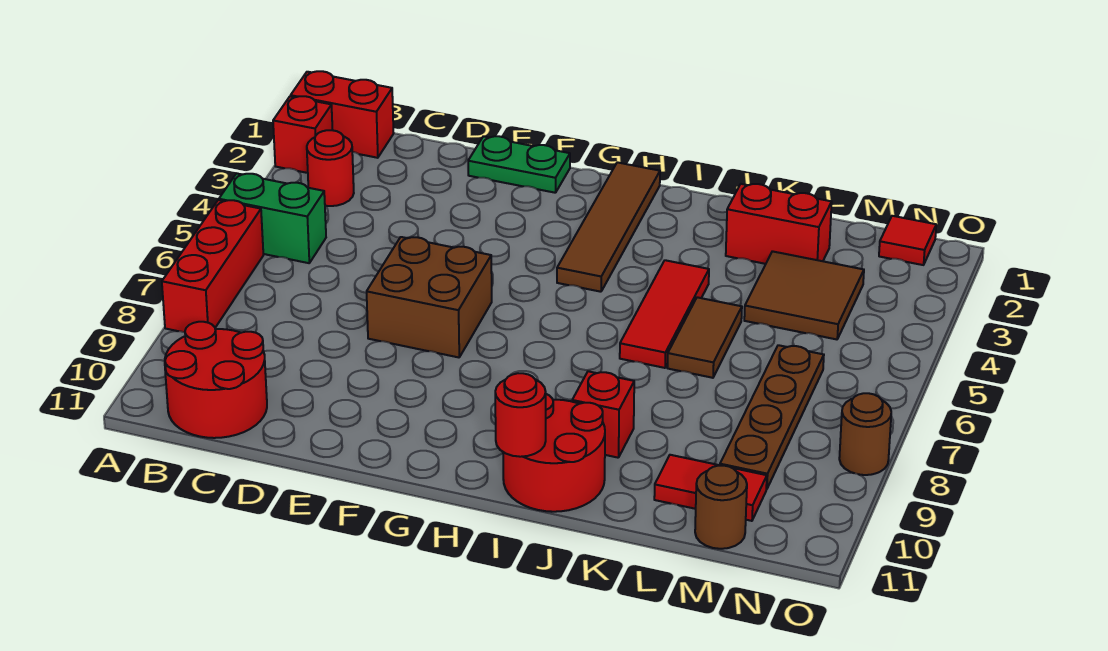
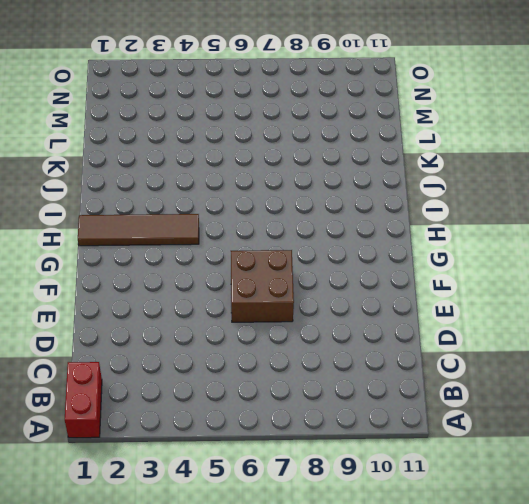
none -> red 1x1 brick [273,96,332,173]
none -> green 1x2 brick [219,174,326,263]
none -> red 1x3 brick [162,200,263,332]

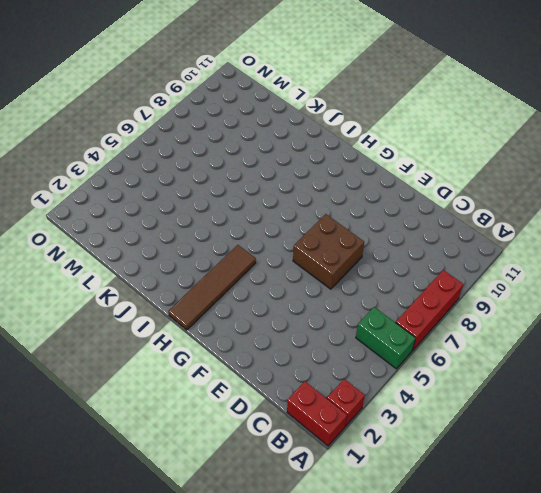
none -> red 1x1 round brick [307,130,354,206]
none -> red 2x2 round brick [165,322,267,438]
none -> green 1x2 plate [468,136,570,193]

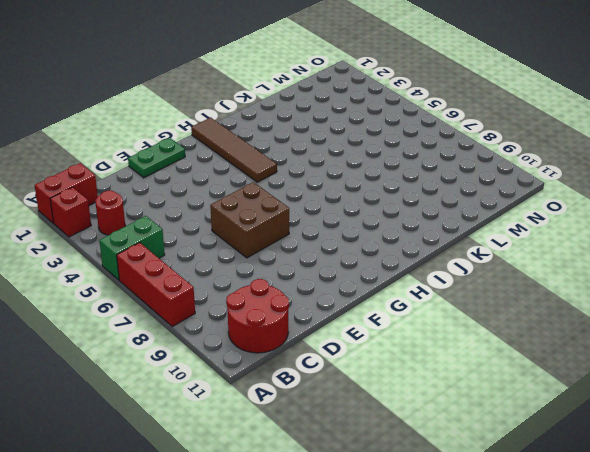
none -> red 2x2 round brick [503,394,605,512]
none -> red 1x3 tile [620,260,709,368]
none -> red 1x1 brick [572,371,634,458]

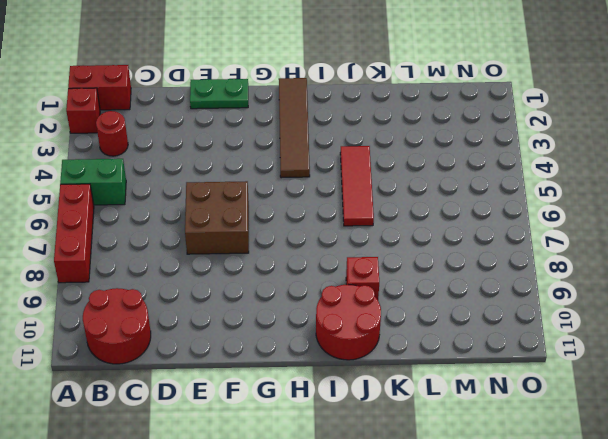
none -> red 1x2 brick [726,184,832,264]
none -> brown 1x2 tile [667,297,742,378]
none -> brown 2x2 tile [744,251,864,339]

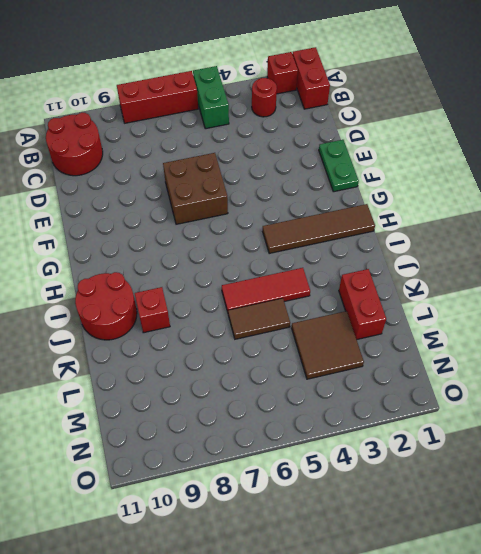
none -> red 1x2 tile [654,455,767,521]
none -> brown 1x4 plate [720,345,824,489]
none -> brown 1x1 round brick [695,466,747,549]

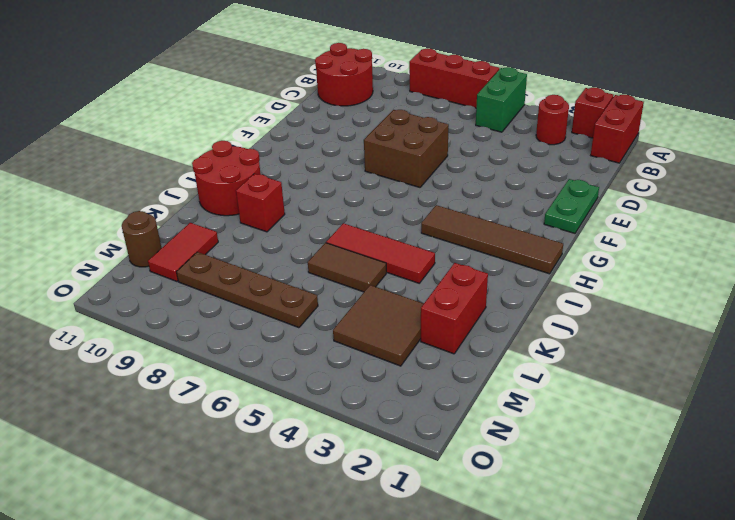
none -> red 1x1 tile [879,216,936,265]
none -> brown 1x1 round brick [839,393,891,475]
none -> red 1x1 round brick [495,373,546,457]

